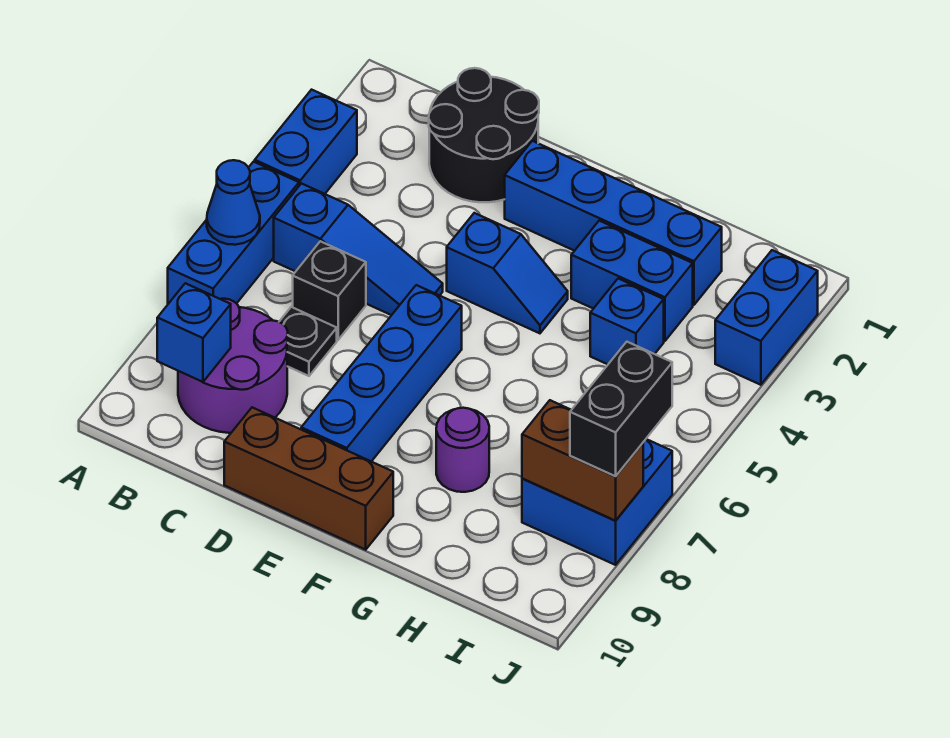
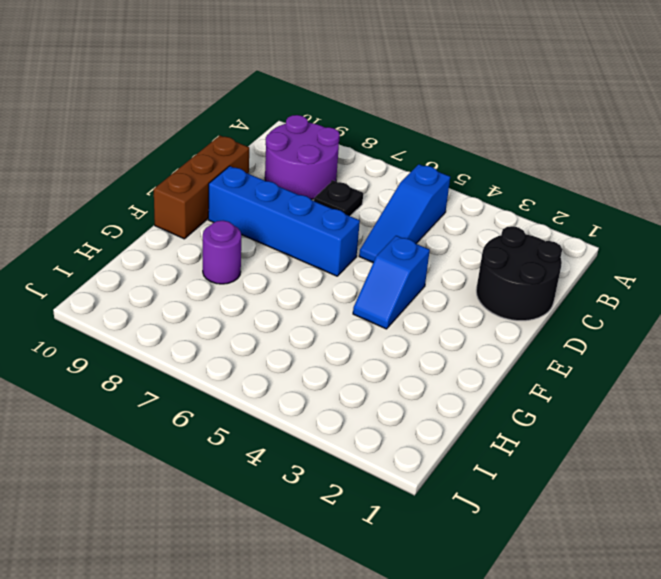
none -> blue 1x2 brick [255,90,357,194]
none -> blue 1x3 brick [168,162,299,304]
none -> black 1x1 brick [293,241,366,340]

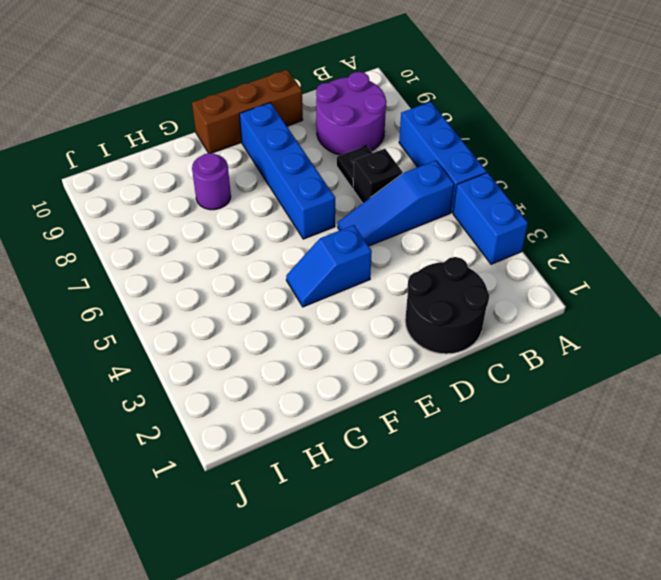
none -> blue 1x4 brick [505,141,722,305]
none -> blue 1x2 brick [571,221,693,341]
none -> blue 1x1 brick [590,279,664,364]

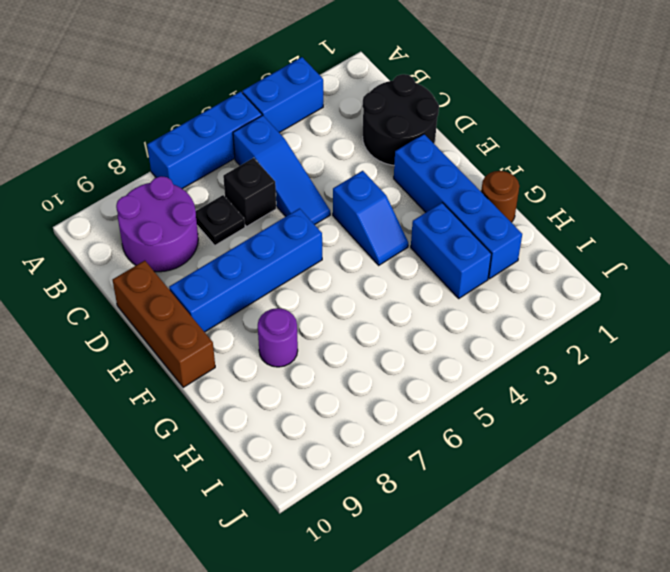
brown 1x1 round brick [481,171,519,222] -> none
none -> blue 1x1 brick [590,279,664,364]
none -> blue 2x2 brick [522,439,672,565]
none -> blue 1x2 brick [715,250,818,385]

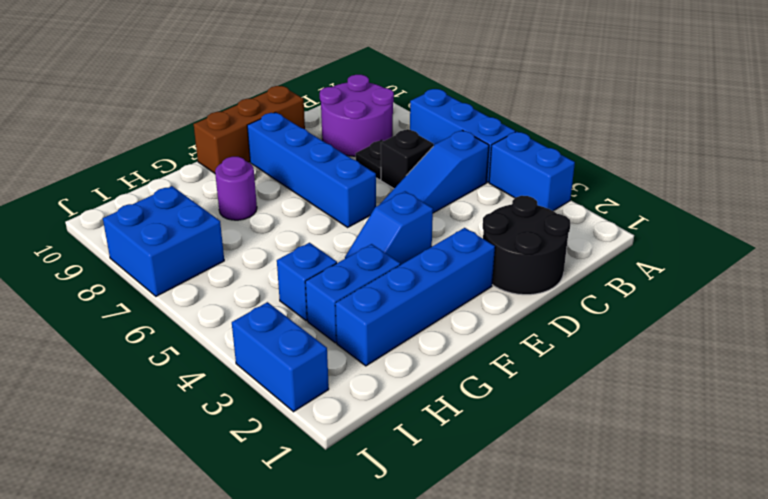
none -> blue 1x1 cone [207,160,260,245]
none -> blue 1x1 brick [157,283,231,382]
none -> brown 1x2 brick [522,400,643,521]

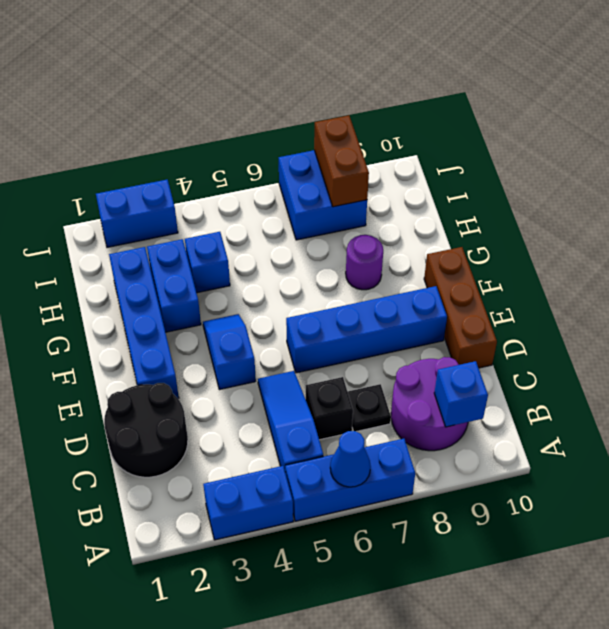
none -> black 1x2 brick [570,342,672,476]

